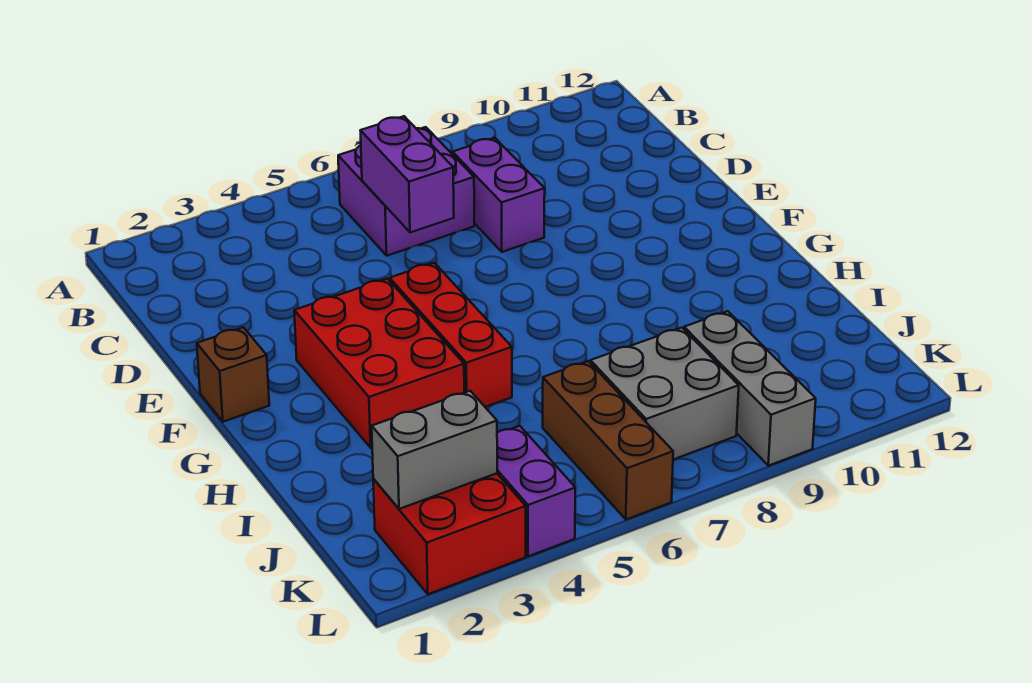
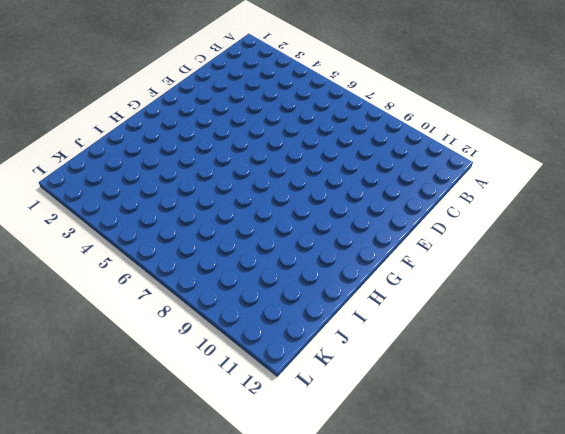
none -> purple 2x2 brick [338,127,474,256]
none -> purple 1x2 brick [453,138,545,252]
none -> brown 1x1 brick [197,327,269,422]

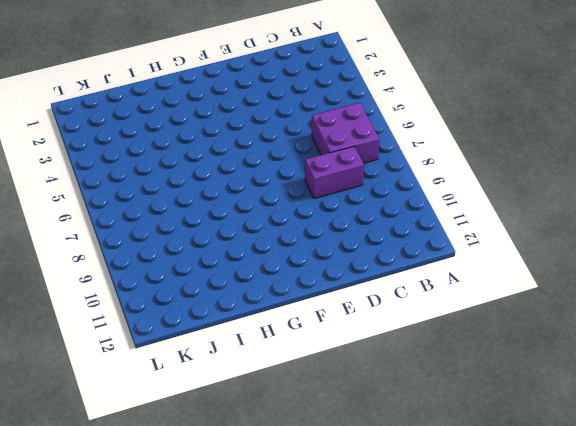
none -> brown 1x1 brick [197,327,269,422]
none -> red 2x3 brick [294,279,464,448]
none -> red 1x3 brick [390,263,512,407]

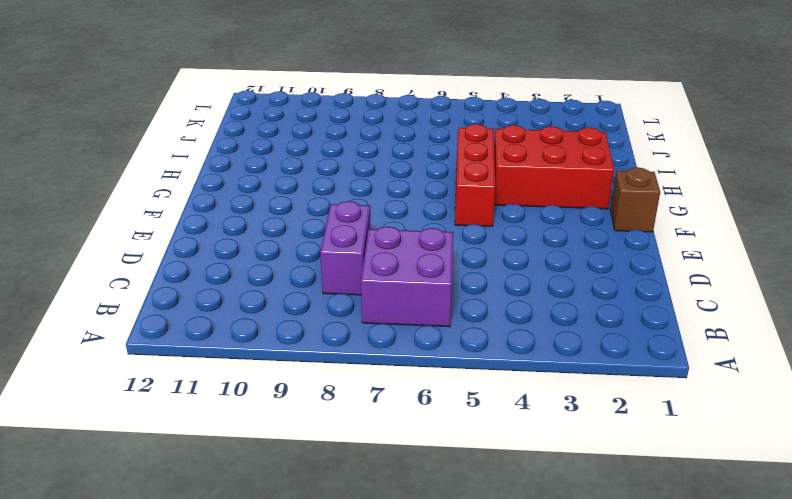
red 2x3 brick [494,125,614,209] -> red 2x3 brick turned to [294,279,464,448]
none -> brown 1x3 brick [543,361,673,519]
none -> grey 2x2 brick [590,328,739,459]
none -> grey 1x3 brick [684,311,816,466]

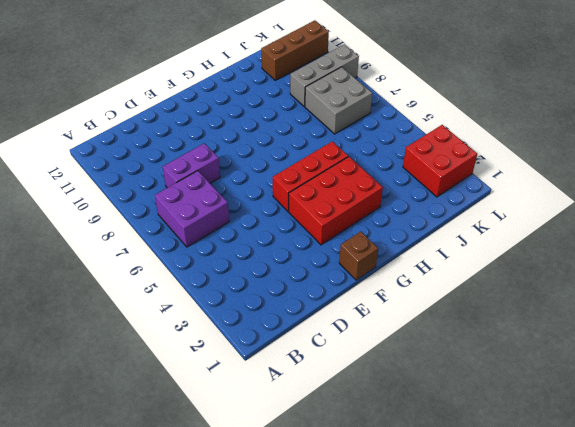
brown 1x3 brick [261,20,329,80] -> brown 1x3 brick moved to [543,361,673,519]
none -> purple 1x2 brick [497,426,575,556]
none -> purple 1x2 brick [360,116,454,232]
none -> grey 1x2 brick [372,391,497,509]

